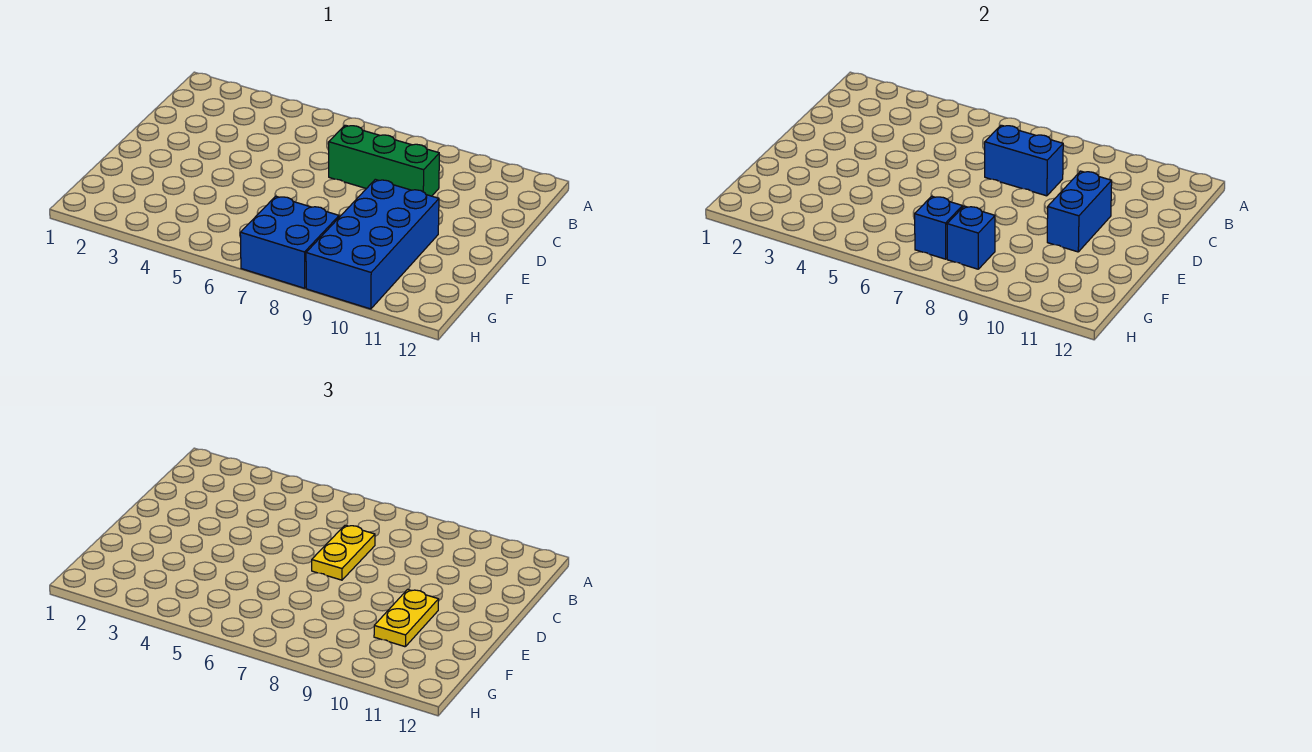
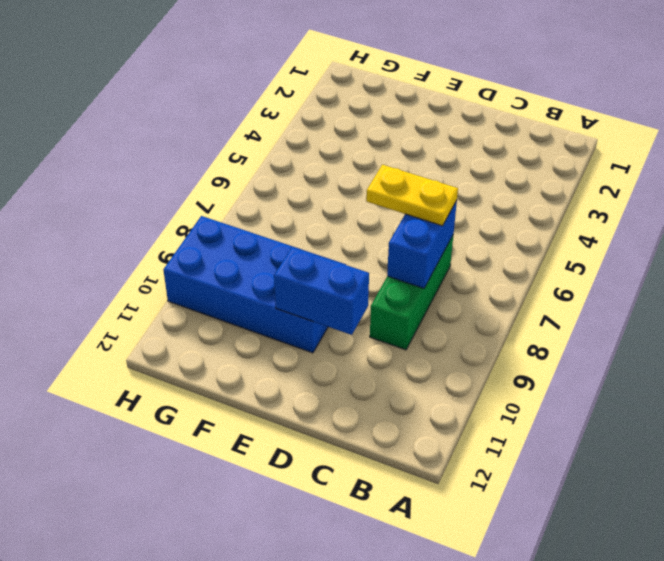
none -> blue 2x2 brick [240,196,339,288]
none -> blue 1x1 brick [915,196,963,259]

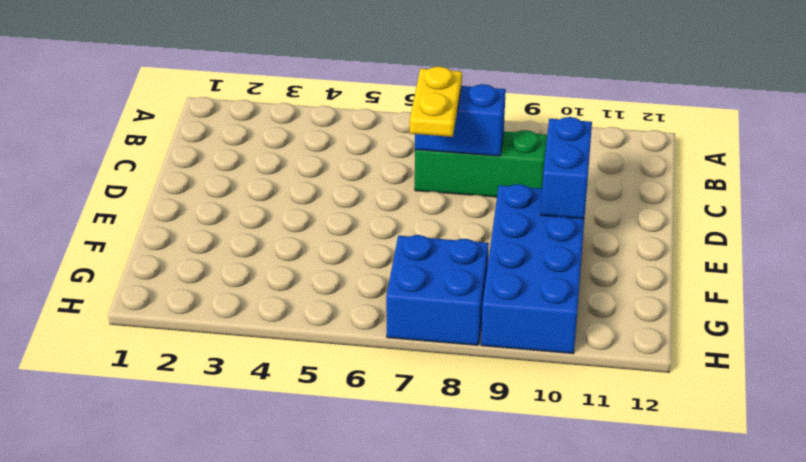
none -> blue 1x1 brick [915,196,963,259]
none -> blue 1x1 brick [947,206,995,269]

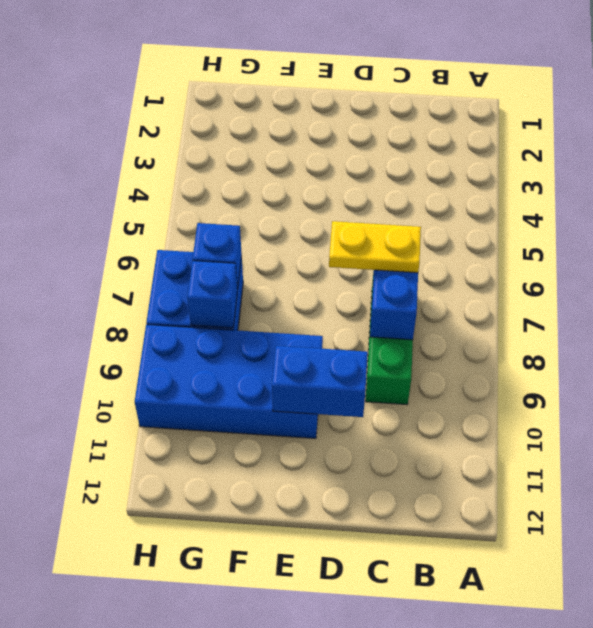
none -> yellow 1x2 plate [374,589,439,647]

